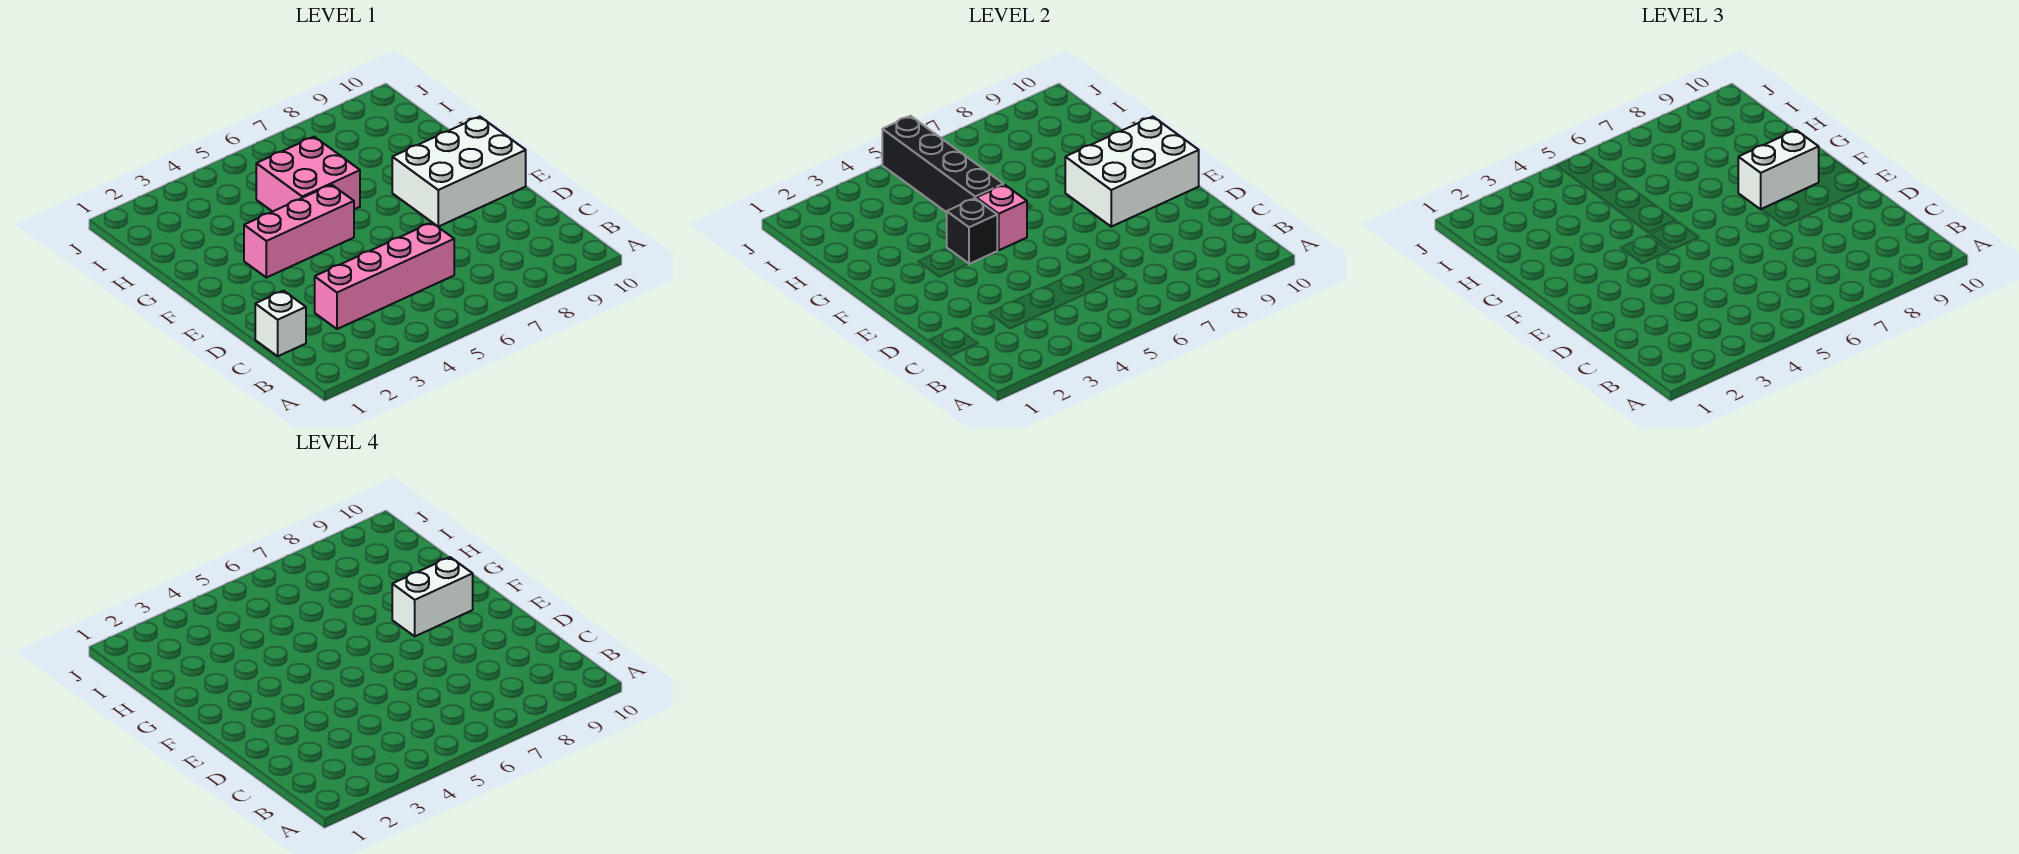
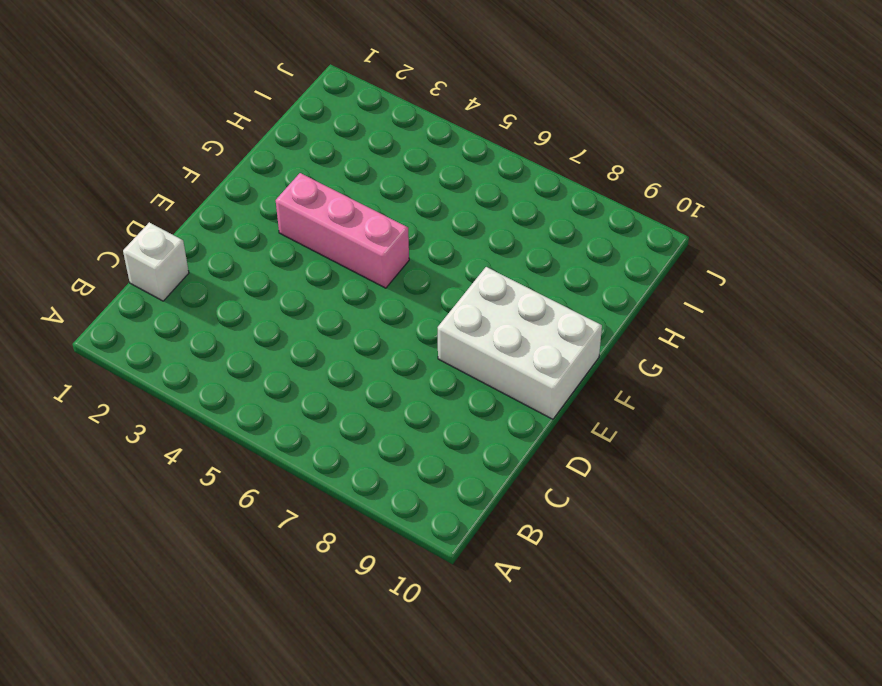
none -> pink 1x4 brick [315,223,454,329]
none -> pink 2x2 brick [256,137,360,212]

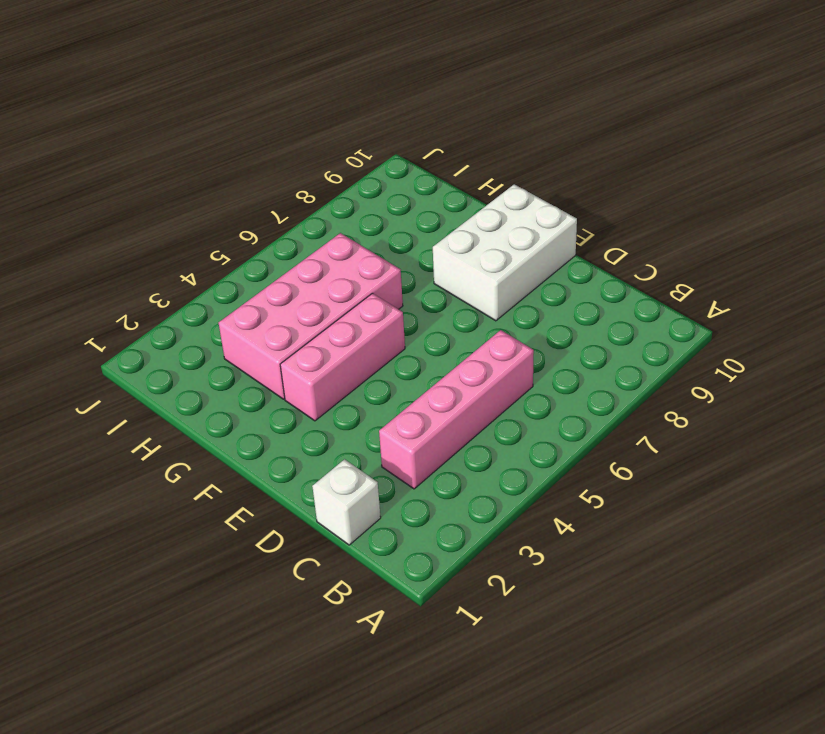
pink 2x4 brick [219,233,403,399] -> pink 2x2 brick [256,137,360,212]
none -> white 2x3 brick [1065,117,1199,227]
none -> black 1x1 brick [947,198,997,264]

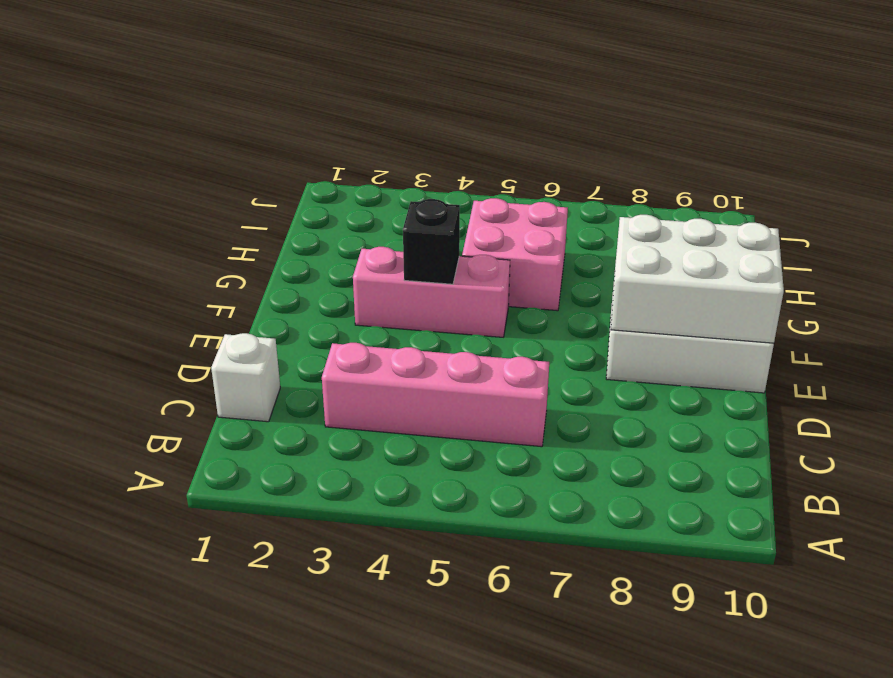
none -> pink 1x1 brick [976,185,1027,250]
none -> black 1x4 brick [882,116,1003,212]

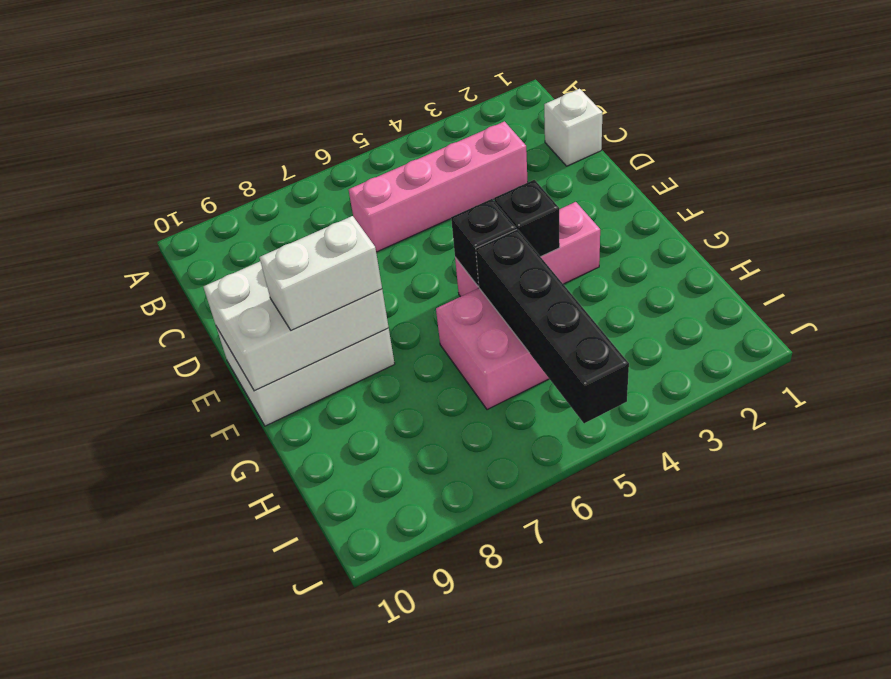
black 1x1 brick [451,199,516,286] -> pink 1x1 brick [976,185,1027,250]
none -> white 1x2 brick [392,557,473,636]

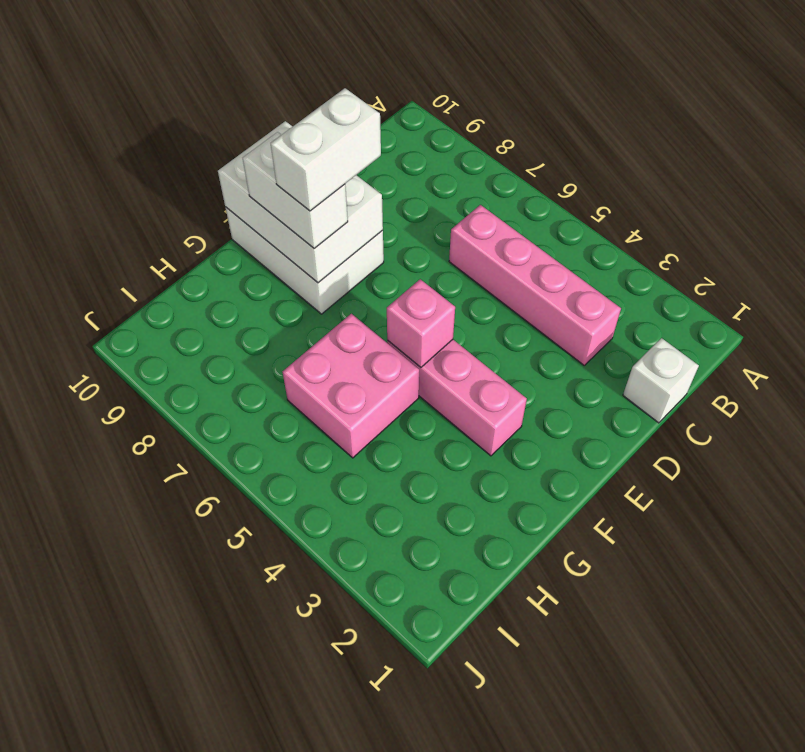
white 1x2 brick [271,88,381,211] -> white 1x2 brick turned to [392,557,473,636]
none -> black 1x1 brick [947,198,997,264]
none -> black 1x4 brick [882,116,1003,212]

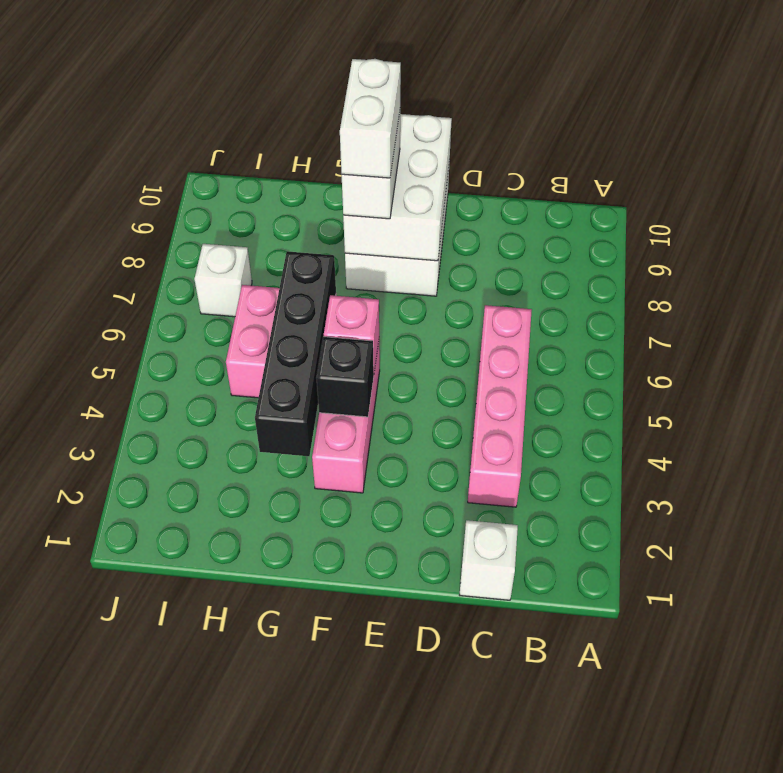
black 1x4 brick [255,251,336,456] -> black 1x4 brick turned to [882,116,1003,212]
white 1x1 brick [194,244,252,317] -> none

